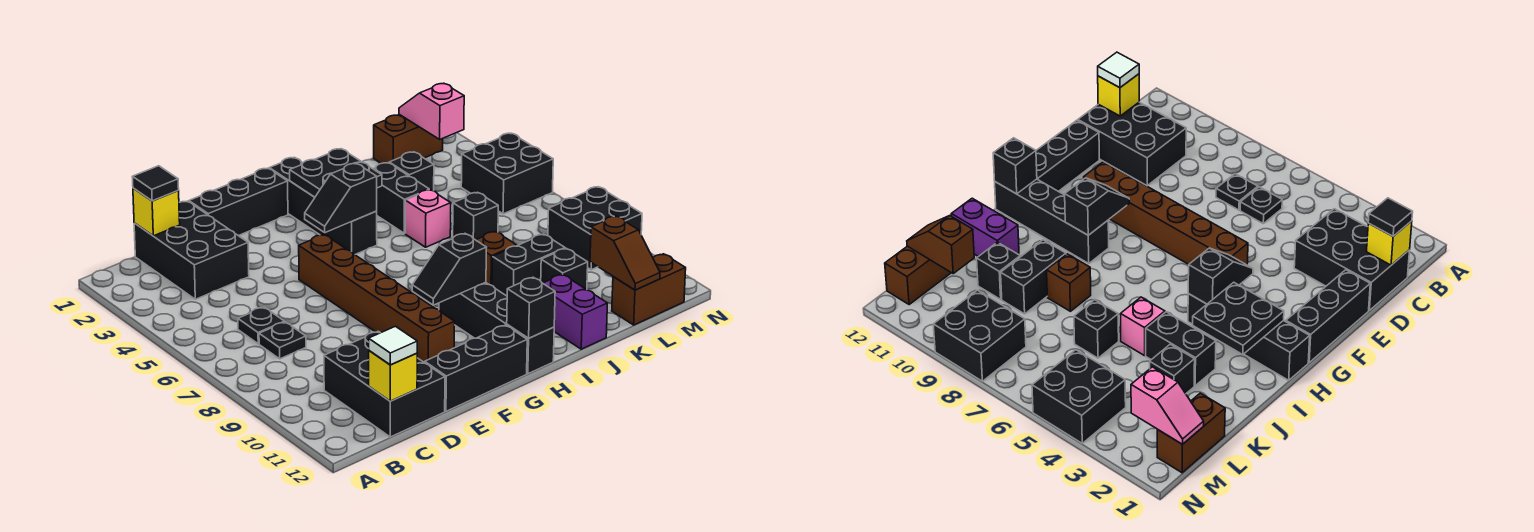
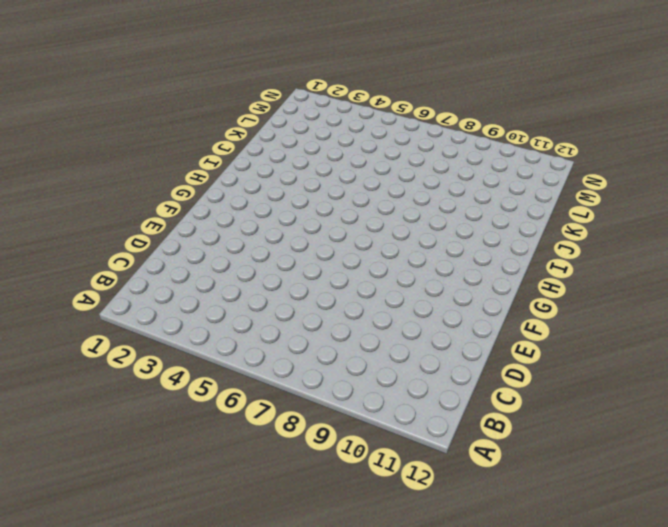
none -> black 2x3 brick [134,201,249,299]
none -> black 1x1 plate [238,307,284,344]
none -> black 1x1 plate [259,322,306,359]
none -> black 2x3 brick [324,331,445,437]

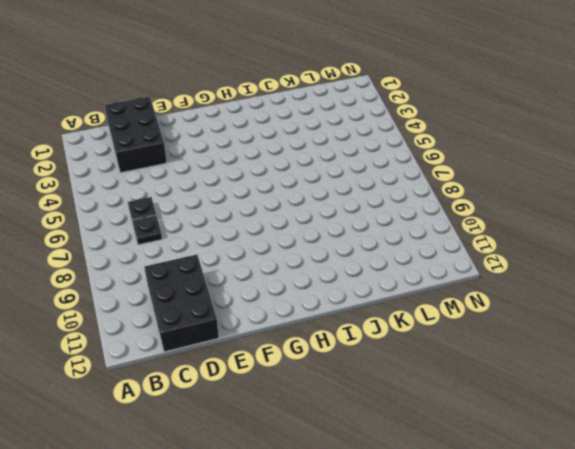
none -> black 1x3 brick [189,169,288,236]
none -> black 1x3 brick [425,325,527,411]
none -> brown 1x6 brick [299,235,455,363]
none -> black 1x4 brick [269,157,377,255]

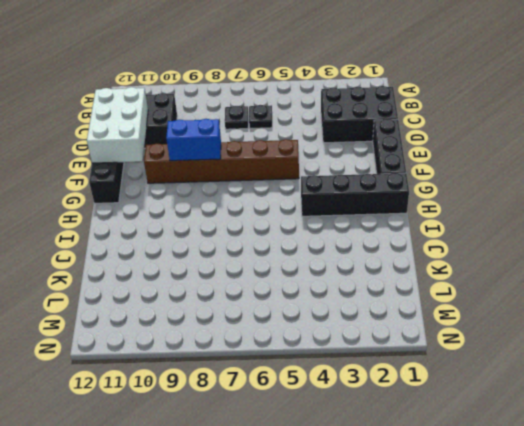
white 2x3 brick [87,87,148,163] -> none
blue 1x2 brick [166,119,221,161] -> none
none -> black 1x4 brick [439,282,554,374]
none -> black 1x2 brick [374,163,429,233]
none -> pink 1x1 brick [405,190,451,247]
none -> brown 1x1 brick [476,231,517,285]

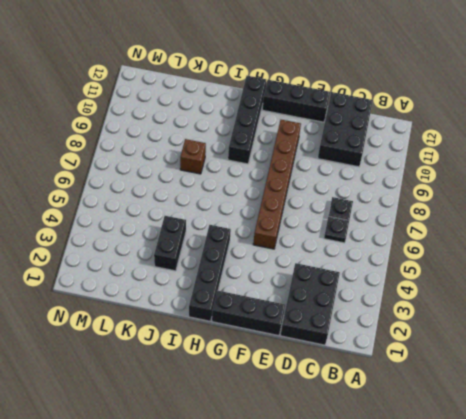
none -> pink 1x1 brick [405,190,451,247]
none -> black 1x2 brick [492,234,565,296]
none -> purple 1x2 brick [543,274,607,349]
none -> black 1x1 brick [389,152,434,191]

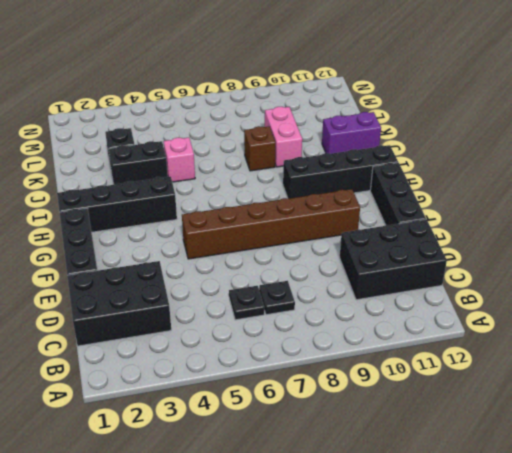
pink 1x2 brick [265,107,302,167] -> black 1x2 brick [492,234,565,296]
none -> black 1x1 brick [453,192,498,240]
none -> black 1x1 brick [541,248,588,290]
none -> brown 1x2 brick [374,114,443,164]
none -> brown 1x2 brick [612,254,686,325]

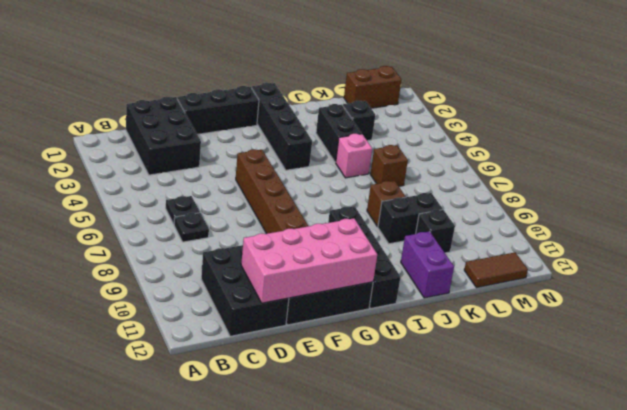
pink 2x4 brick [241,218,377,303] -> none
brown 1x1 brick [370,145,408,186] -> black 1x1 brick [453,192,498,240]
brown 1x2 tile [464,252,528,288] -> brown 1x2 brick [612,254,686,325]
none -> black 2x2 brick [461,133,553,214]
none -> black 2x2 brick [548,187,642,270]
none -> yellow 1x1 brick [133,188,180,236]
none -> yellow 1x1 brick [369,351,417,401]

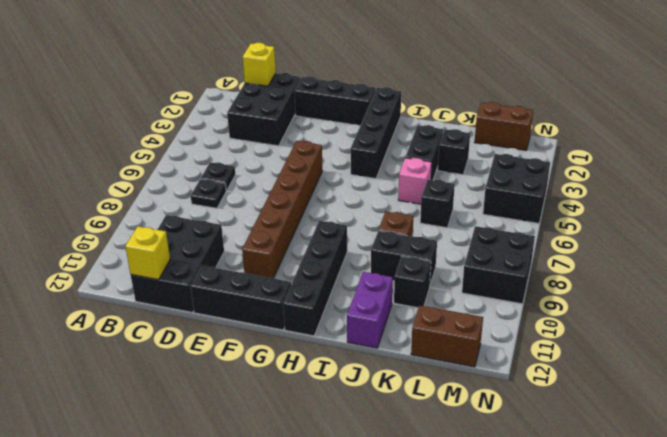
none -> black 1x2 slope [305,163,377,233]
none -> black 1x2 slope [412,234,487,305]
none -> black 2x2 plate [290,149,382,197]
none -> black 1x1 brick [507,277,555,338]

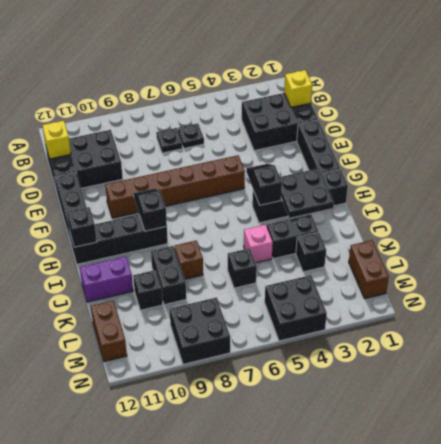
none -> brown 1x2 slope [590,216,660,290]
none -> pink 1x2 slope [399,83,464,139]
none -> black 1x1 tile [133,166,179,201]
none -> white 1x1 tile [369,326,417,365]

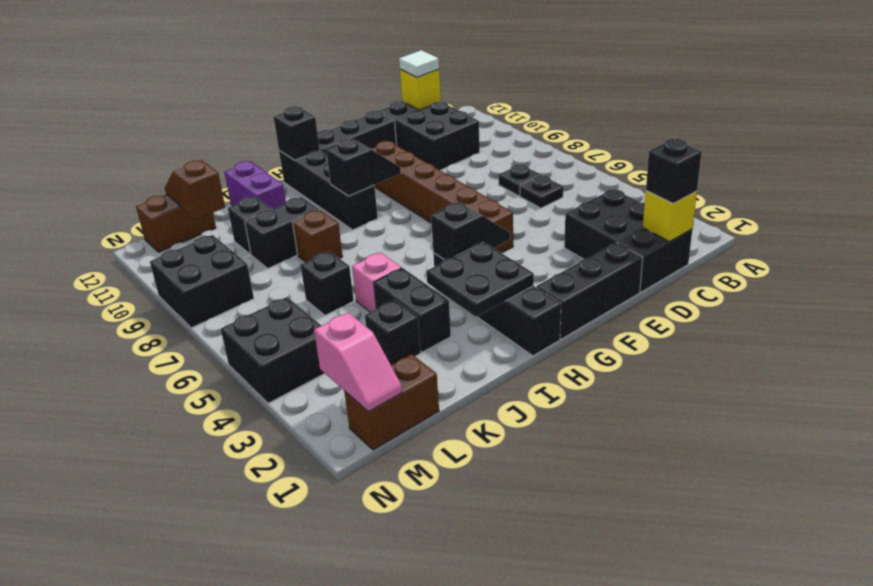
black 1x1 brick [646,139,702,204] -> black 1x1 tile [133,166,179,201]

